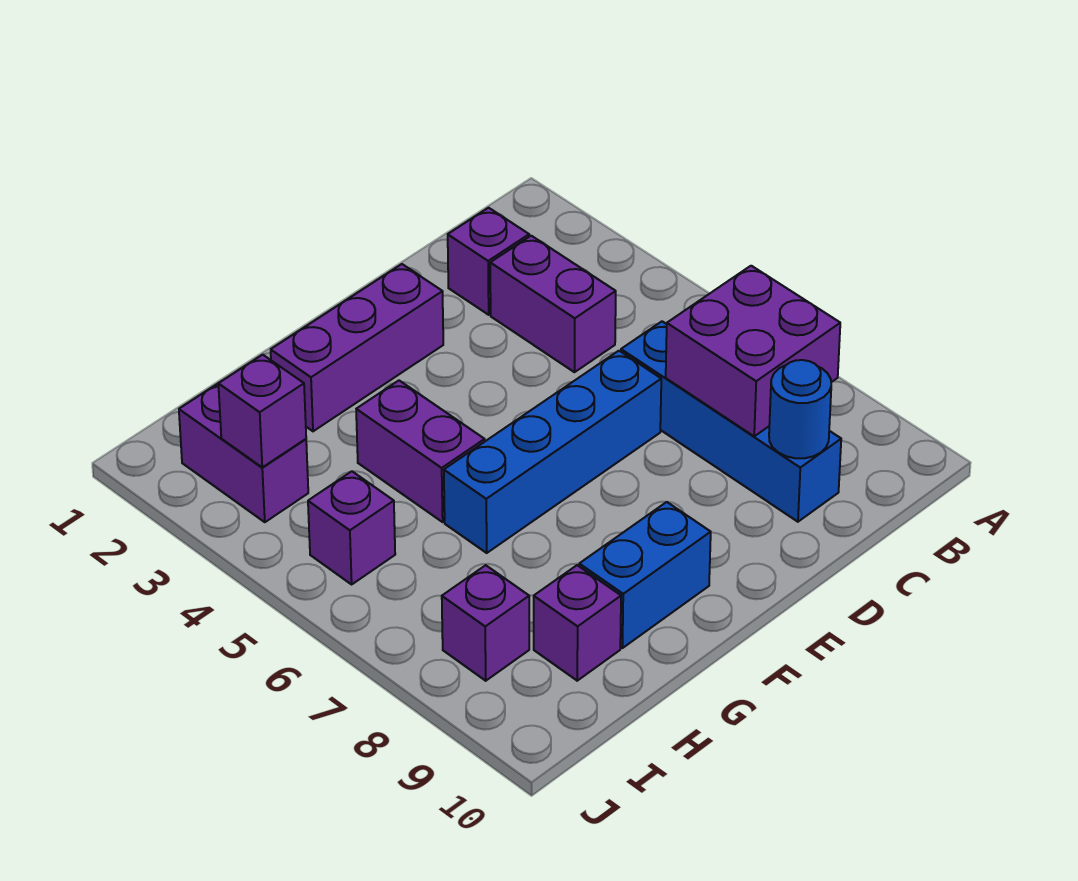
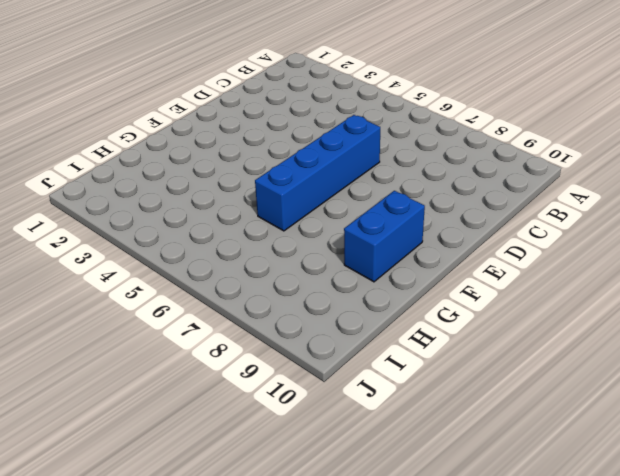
none -> purple 1x1 brick [448,208,529,315]
none -> purple 1x2 brick [490,236,616,372]
none -> blue 1x4 brick [621,321,841,522]

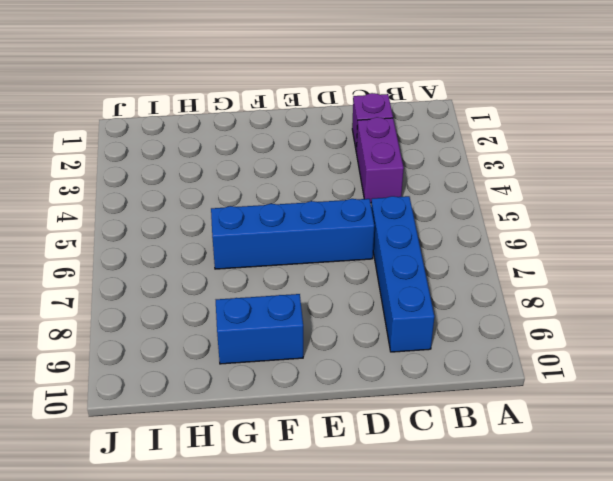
none -> purple 1x3 brick [271,264,443,431]
none -> purple 1x2 brick [356,381,485,522]
none -> purple 1x1 brick [534,565,621,681]

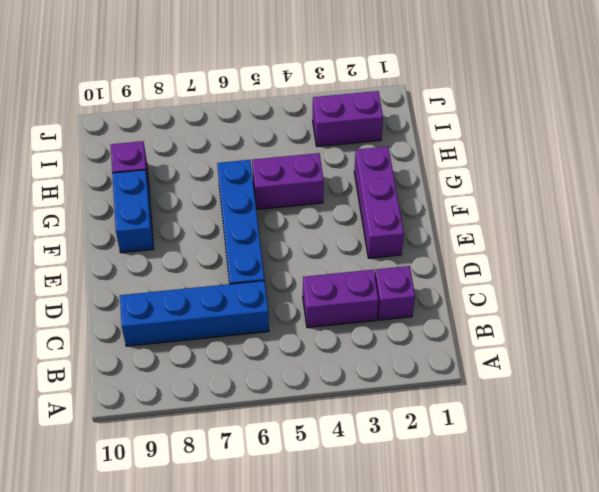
none -> purple 1x1 brick [308,471,395,584]
none -> purple 1x1 brick [442,565,529,681]
none -> purple 2x2 brick [666,266,840,436]

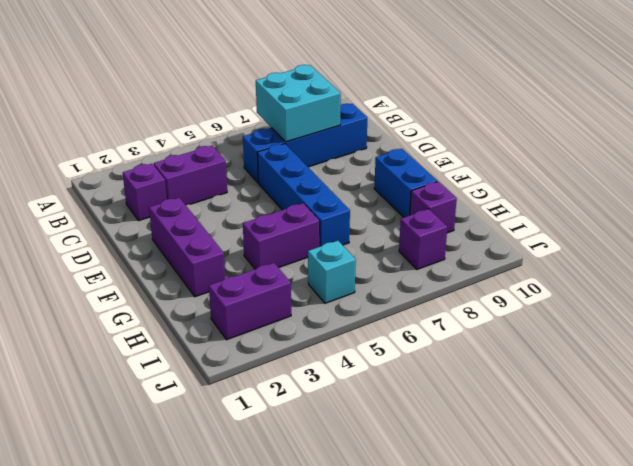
cyan 2x2 brick [256,65,341,142] -> purple 2x2 brick [666,266,840,436]
cyan 1x1 brick [308,241,356,303] -> purple 1x1 brick [308,471,395,584]
none -> blue 1x1 round brick [769,360,831,458]
none -> purple 1x1 brick [218,355,306,467]

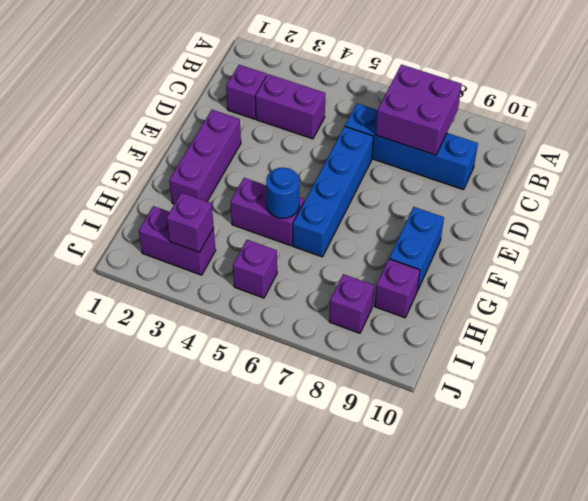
blue 1x1 round brick [266,168,299,218] -> blue 1x1 round brick moved to [769,360,831,458]

